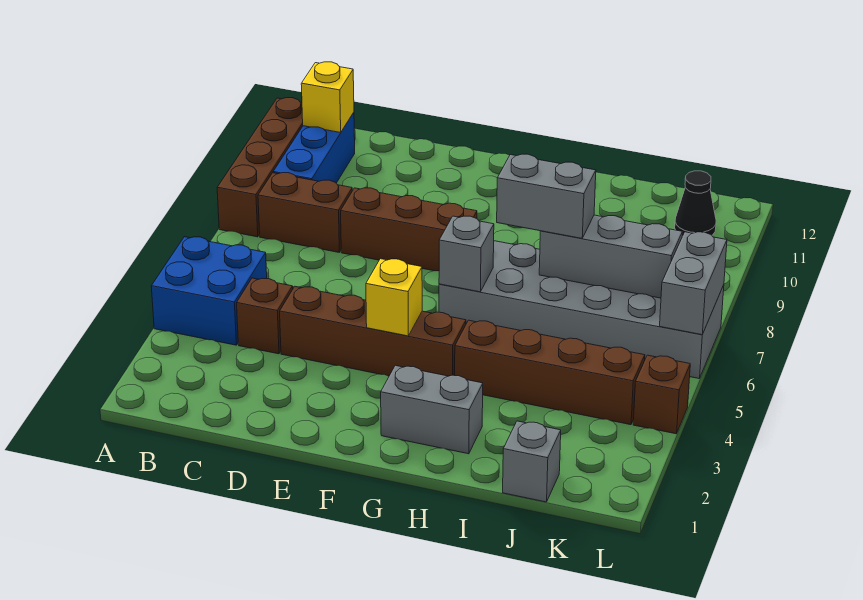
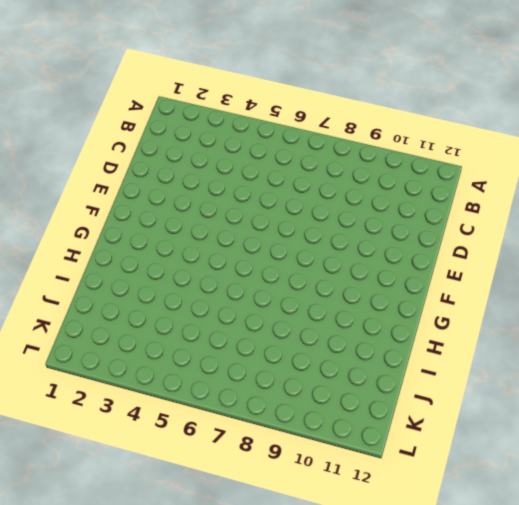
none -> blue 2x2 brick [151,237,267,345]
none -> brown 1x4 brick [217,98,303,237]
none -> brown 1x2 brick [258,173,352,252]

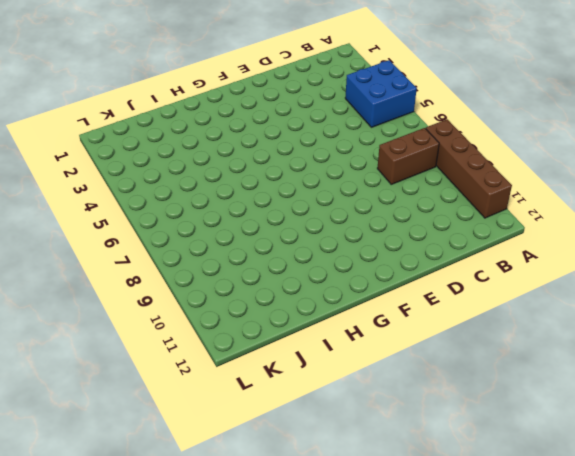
none -> blue 1x3 brick [273,113,355,183]
none -> brown 1x1 brick [237,278,293,354]
none -> brown 1x4 brick [280,286,466,376]

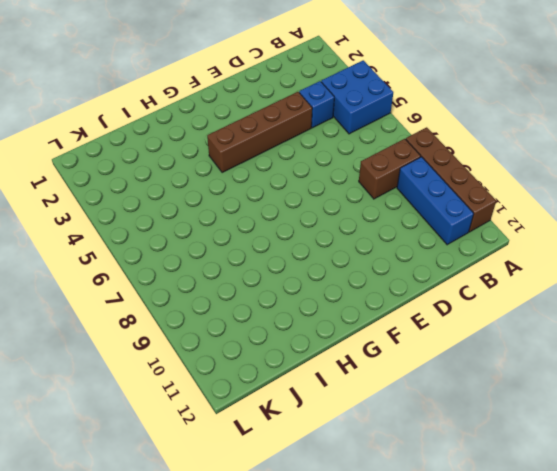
blue 1x1 brick [299,81,334,128] -> brown 1x1 brick [237,278,293,354]
none -> brown 1x3 brick [341,188,477,271]
none -> grey 1x2 brick [381,365,483,454]
none -> grey 2x6 brick [439,241,724,378]

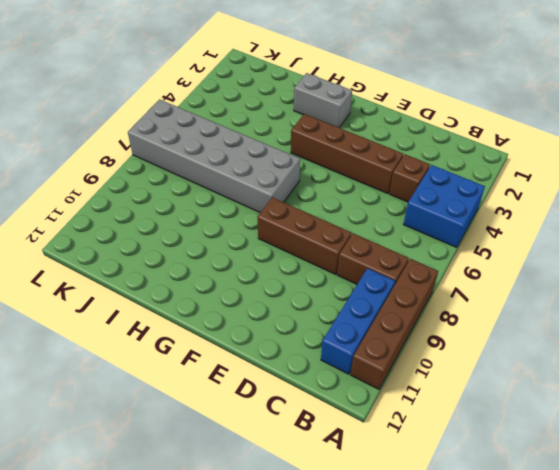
none -> brown 1x4 brick [455,320,645,425]
none -> grey 1x1 brick [503,421,561,502]
none -> black 1x1 cone [675,171,716,236]

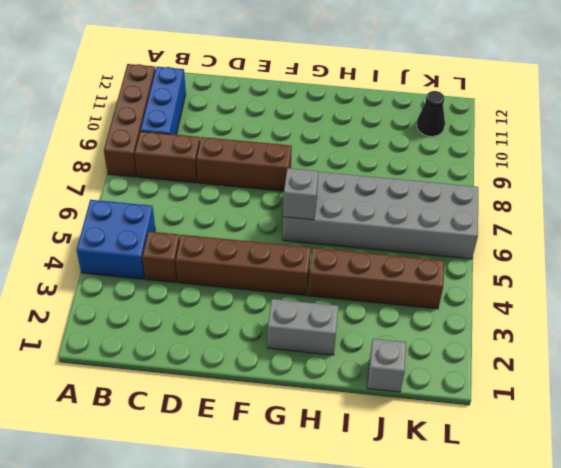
none -> brown 1x1 brick [633,355,690,434]
none -> yellow 1x1 brick [301,62,354,133]
none -> yellow 1x1 brick [366,259,422,336]

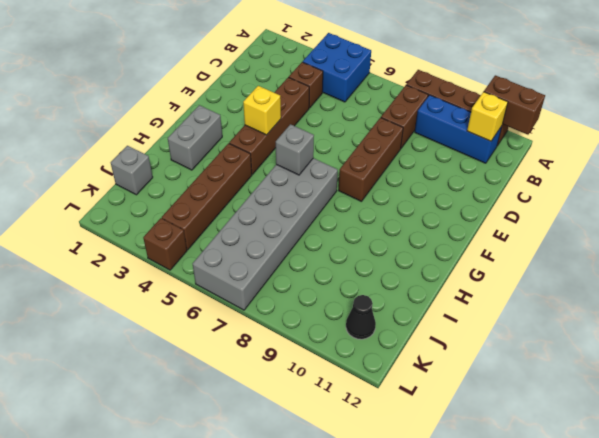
brown 1x2 brick [484,75,545,135] -> none
none -> grey 1x3 brick [539,215,682,298]
none -> grey 1x2 brick [660,232,727,335]
none -> grey 1x2 brick [497,154,596,238]

